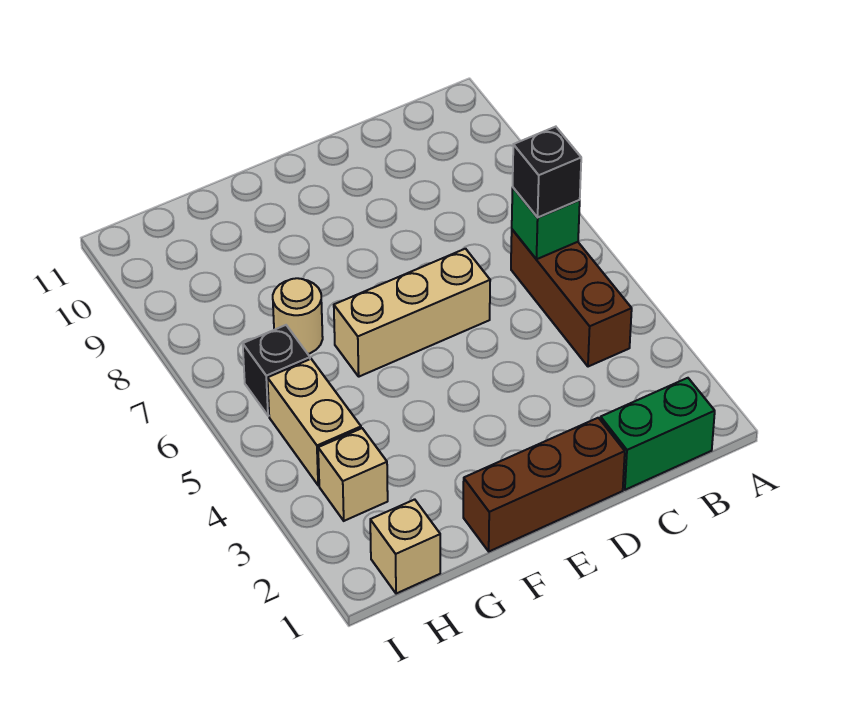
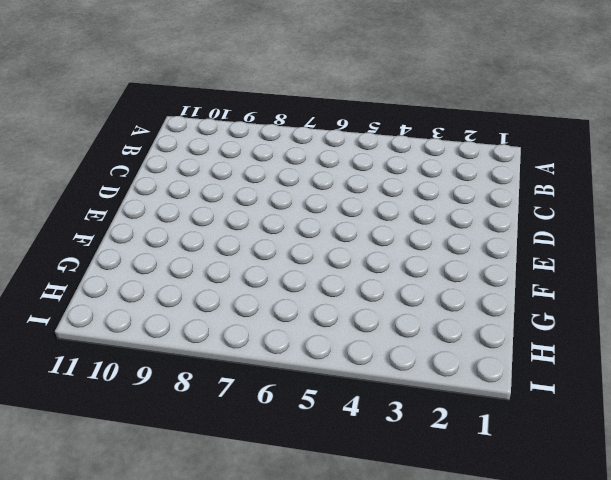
none -> green 1x2 brick [600,378,715,490]
none -> brown 1x3 brick [511,230,632,367]

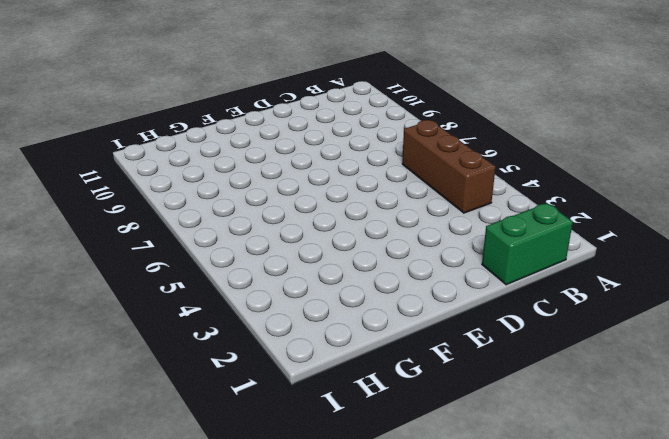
none -> brown 1x3 brick [463,418,625,551]
none -> tan 1x3 brick [334,249,490,377]

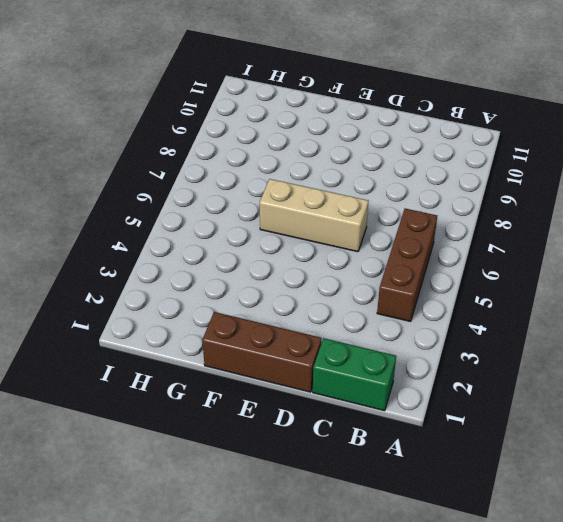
none -> tan 1x1 round brick [273,278,323,354]
none -> tan 1x1 brick [370,499,440,594]

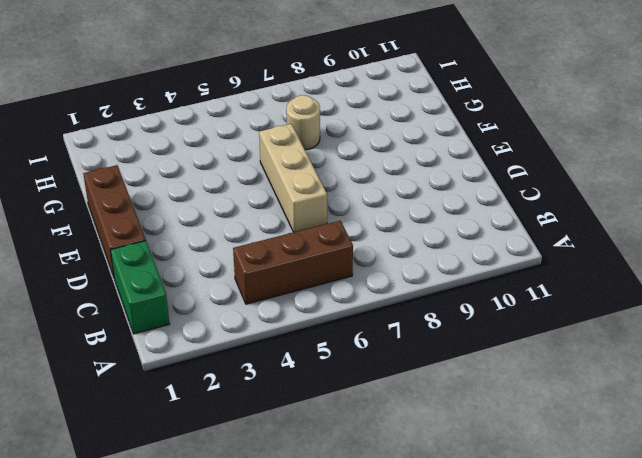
none -> tan 1x1 brick [370,499,440,594]
none -> tan 1x1 brick [318,428,388,521]

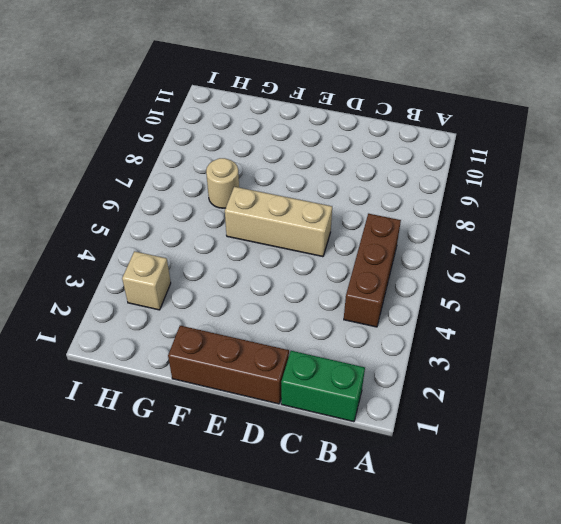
none -> tan 1x1 brick [370,499,440,594]
none -> tan 1x2 brick [268,359,361,485]

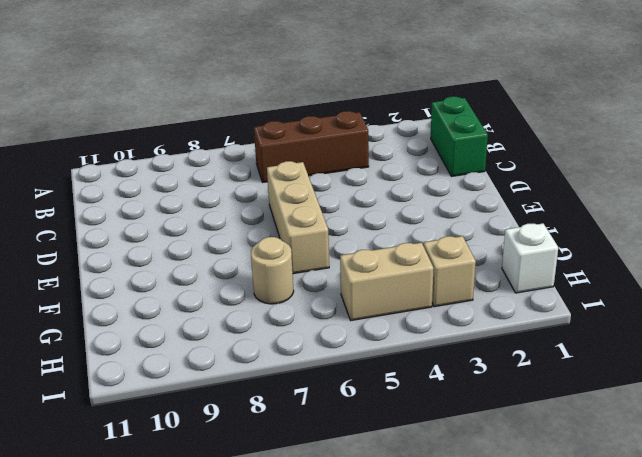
white 1x1 brick [502,223,558,293] -> tan 1x1 brick [370,499,440,594]
none -> brown 1x3 brick [463,418,625,551]
none -> black 1x1 brick [243,325,310,416]

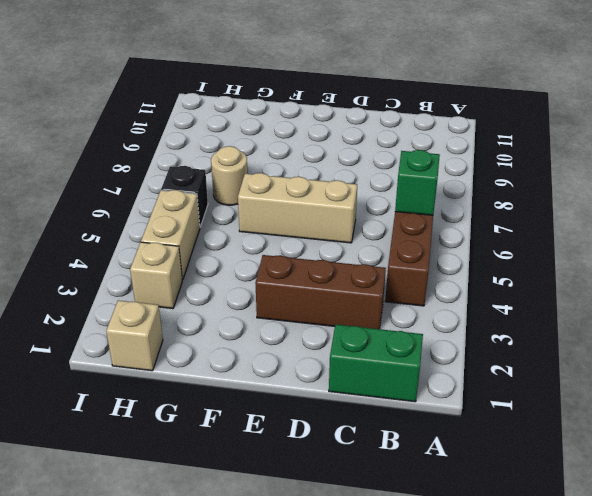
brown 1x3 brick [255,255,386,329] -> brown 1x3 brick moved to [463,418,625,551]
none -> black 1x1 brick [513,127,581,217]

